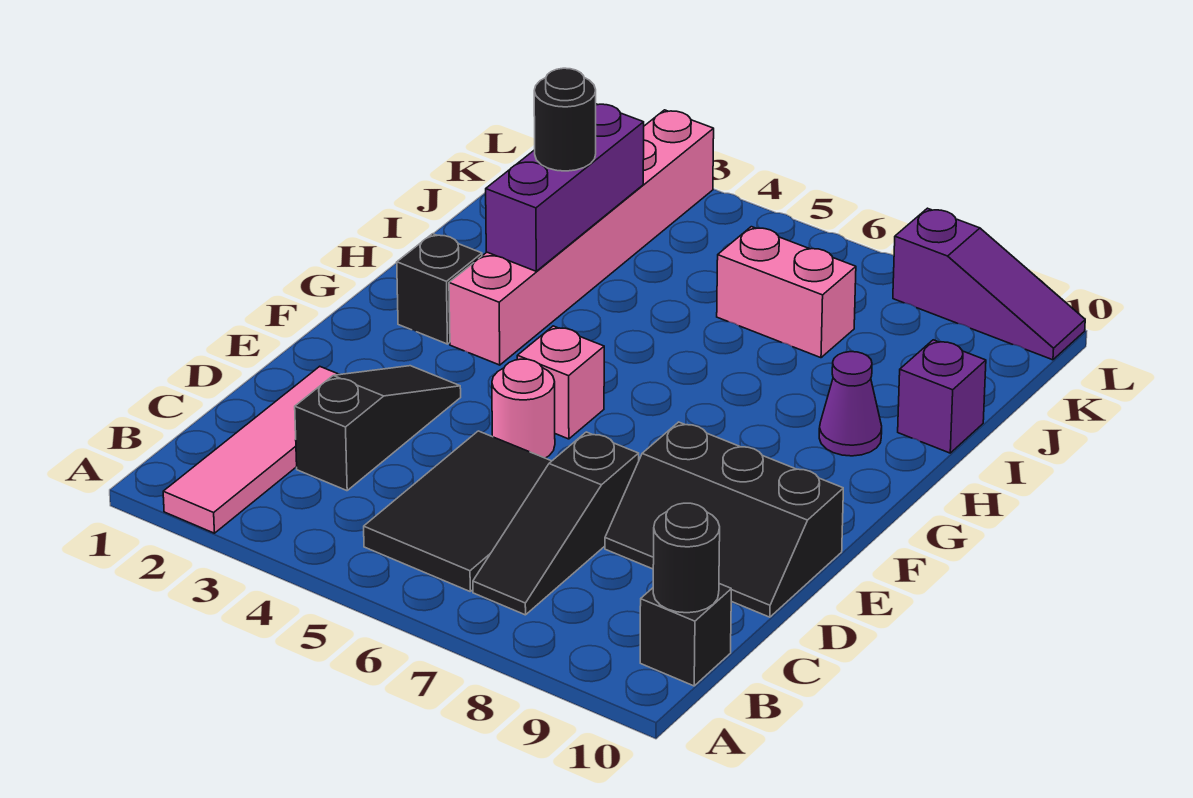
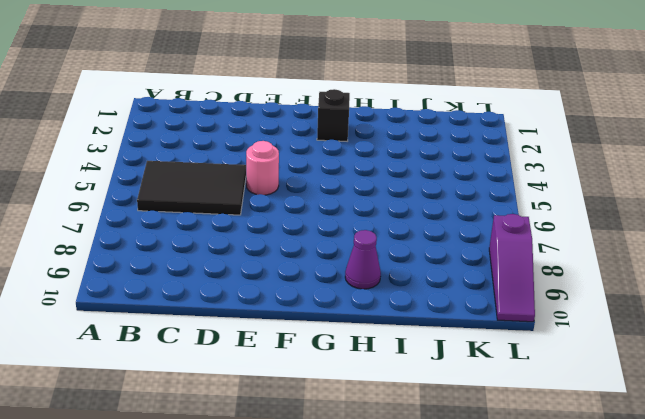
none -> pink 1x4 tile [163,366,339,533]
none -> black 1x3 slope [473,432,639,615]
none -> black 1x1 brick [640,584,731,686]

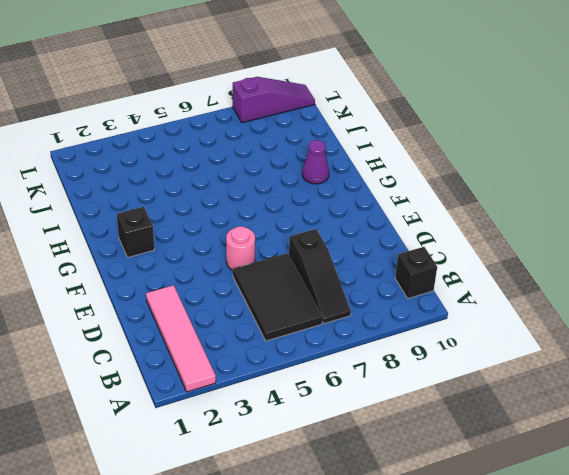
none -> black 1x3 slope [295,366,461,491]
none -> black 2x3 slope [605,422,843,617]
none -> pink 1x1 brick [517,326,604,439]

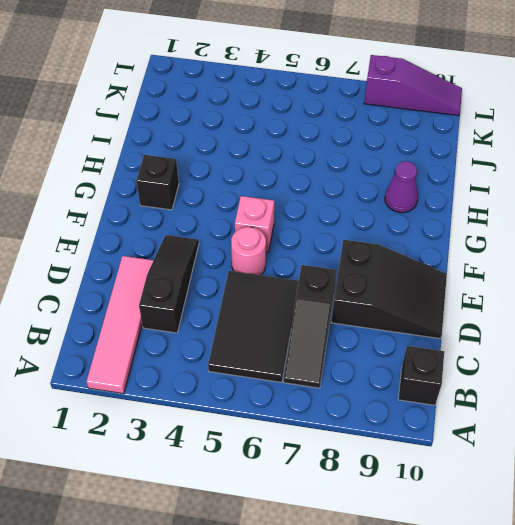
black 2x3 slope [332,240,447,339] -> black 2x3 slope turned to [605,422,843,617]
none -> pink 1x6 brick [449,110,714,365]
none -> purple 1x1 brick [898,340,986,453]
none -> pink 1x2 brick [717,227,856,358]

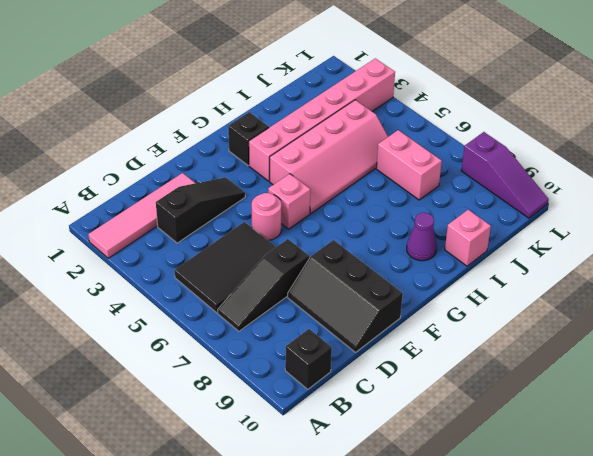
pink 2x4 slope [270,100,388,213] -> none
pink 1x1 brick [445,210,491,266] -> purple 1x1 brick [898,340,986,453]
none -> black 1x1 round brick [653,503,720,613]
none -> purple 1x3 brick [486,104,644,271]
none -> black 1x1 round brick [534,68,596,171]

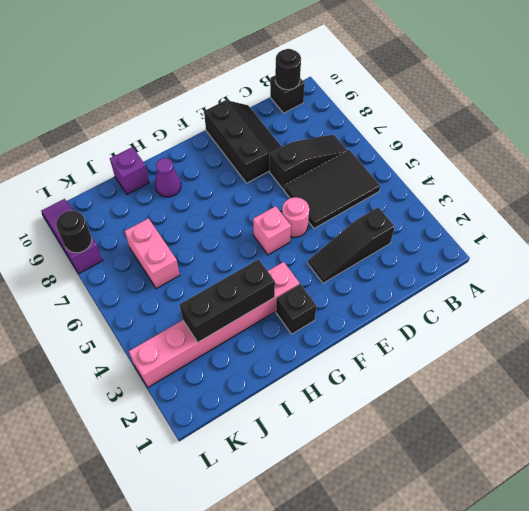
black 1x3 brick [179,259,275,342] -> purple 1x3 brick [486,104,644,271]
black 1x1 round brick [56,211,92,253] -> black 1x1 round brick moved to [534,68,596,171]
none -> pink 1x4 tile [163,366,339,533]

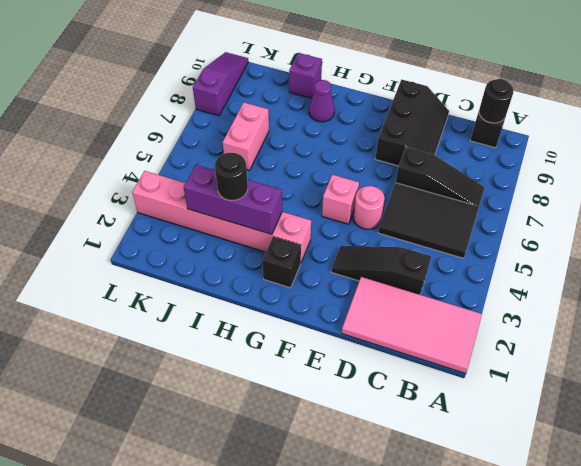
pink 2x4 tile [342,277,482,373] -> pink 1x4 tile [163,366,339,533]

